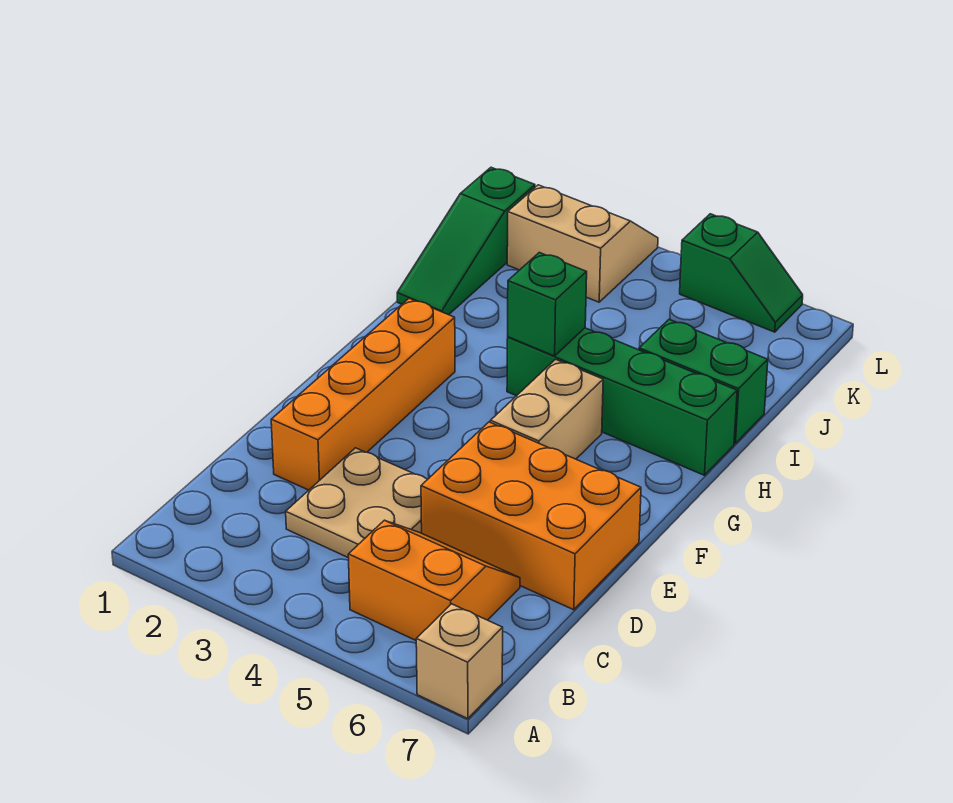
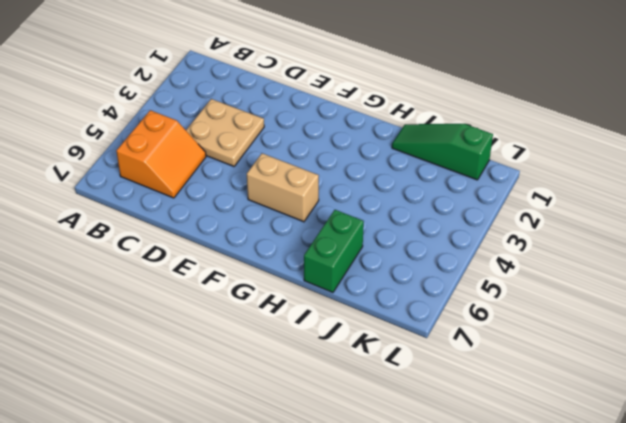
none -> tan 1x1 brick [416,604,503,719]
none -> orange 1x4 brick [271,298,455,490]
none -> orange 2x3 brick [421,422,641,610]

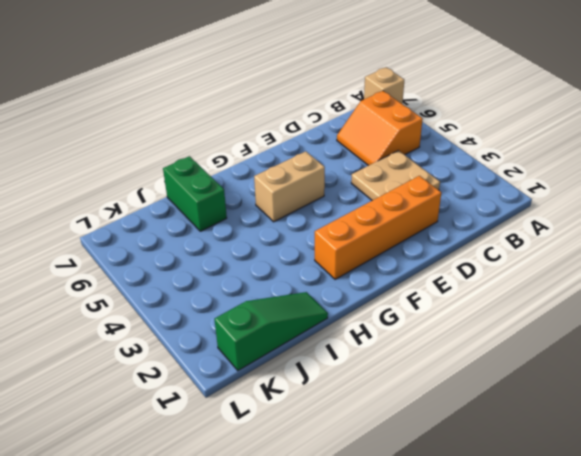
none -> orange 2x3 brick [421,422,641,610]
none -> green 1x4 brick [507,328,737,475]
none -> tan 2x2 slope [507,185,658,302]

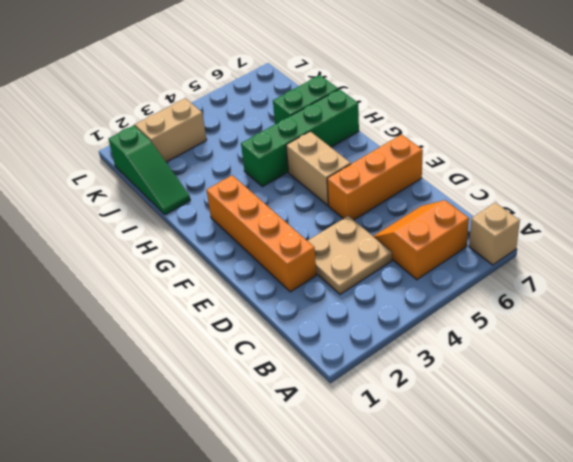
orange 1x3 brick [327,134,423,220] -> orange 2x3 brick [421,422,641,610]
none -> green 1x2 slope [680,214,803,332]
none -> green 1x1 brick [508,252,587,356]

